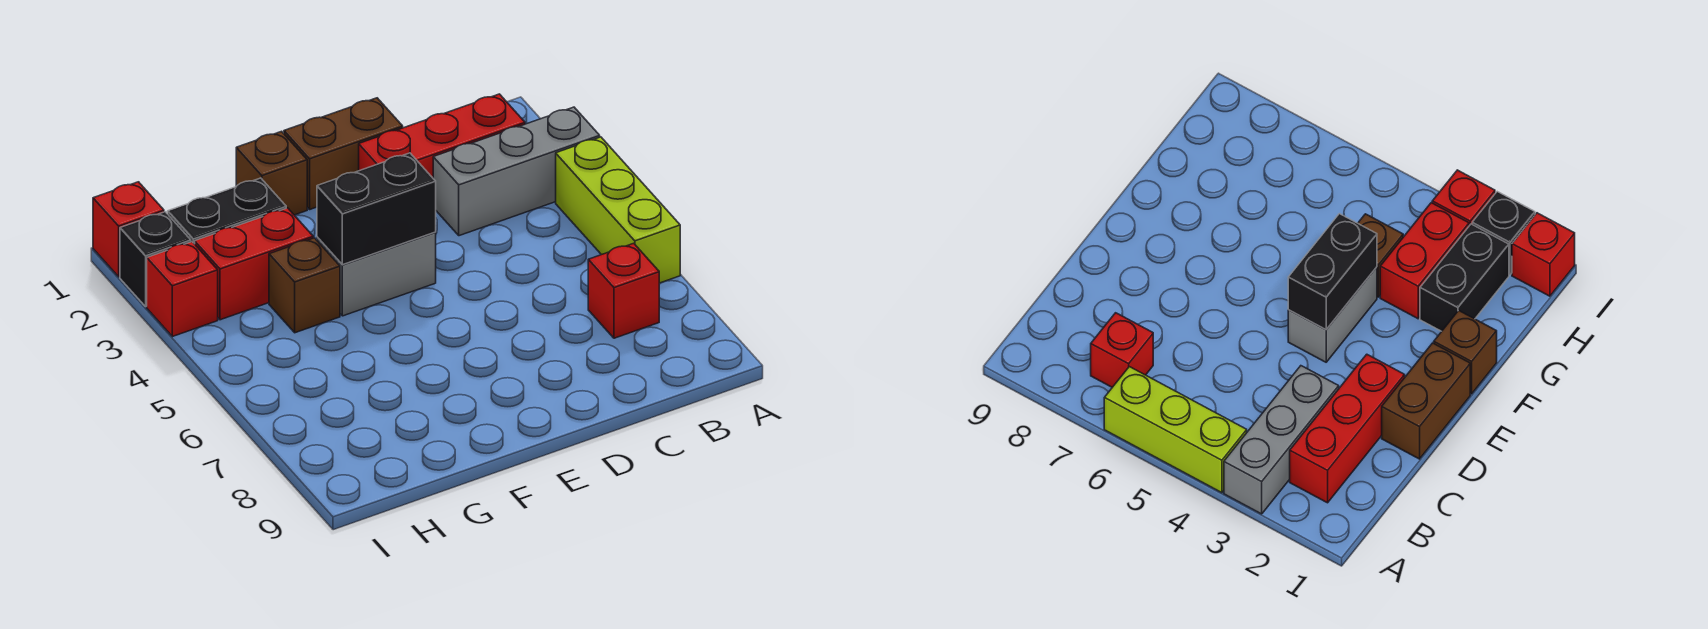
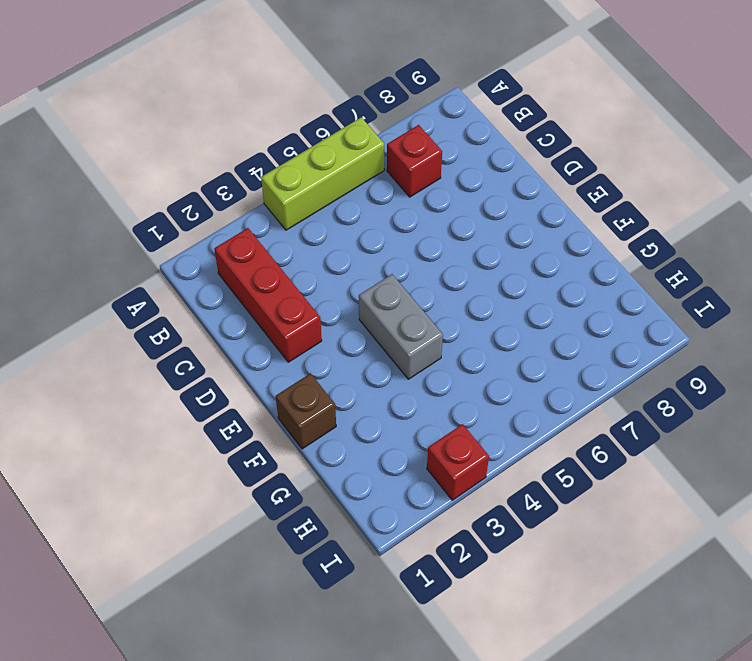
none -> grey 1x3 brick [433,107,600,236]
none -> brown 1x2 brick [284,98,403,209]
none -> black 1x2 brick [168,178,286,244]

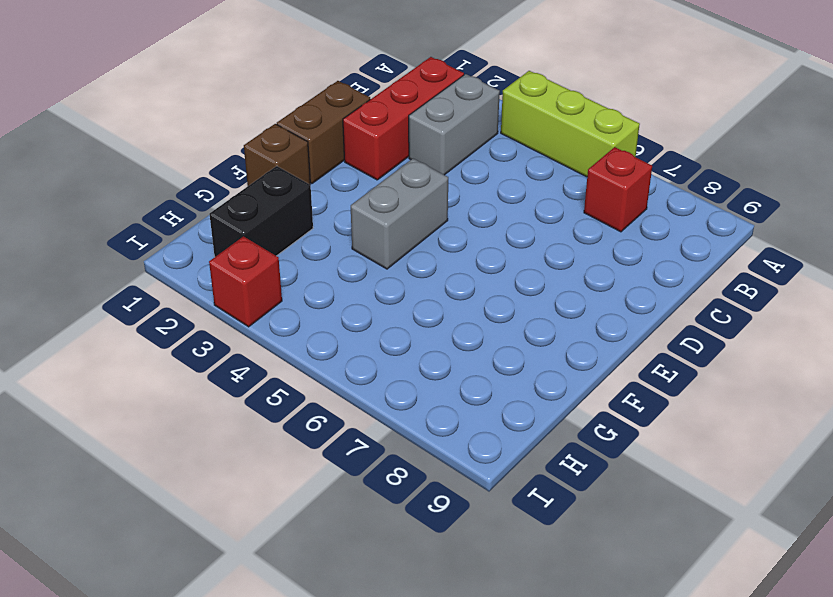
grey 1x2 brick [409,74,500,175] -> grey 1x3 brick [433,107,600,236]
none -> red 1x2 brick [195,208,313,320]
none -> brown 1x1 brick [269,238,340,333]
none -> red 1x1 brick [93,182,164,277]

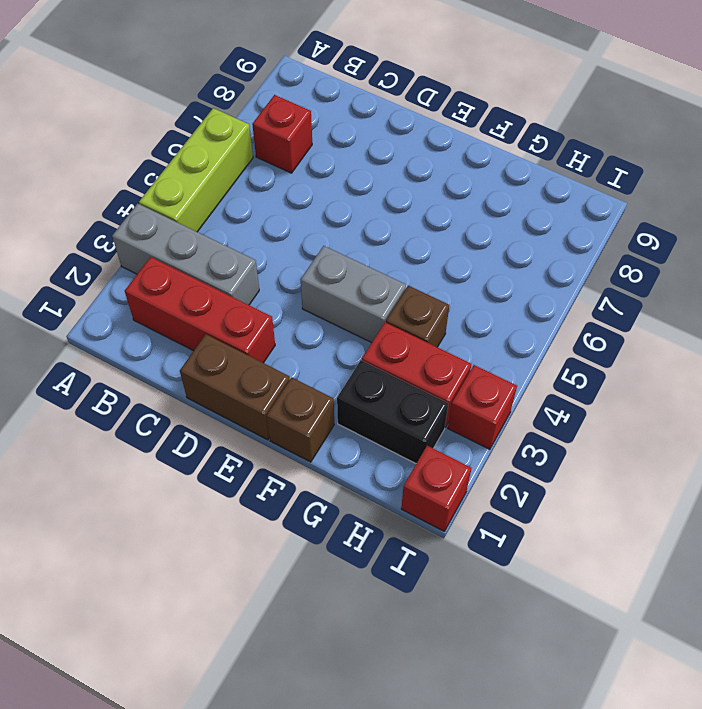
none -> black 1x1 brick [120,212,191,306]
none -> black 1x2 brick [317,153,436,265]

